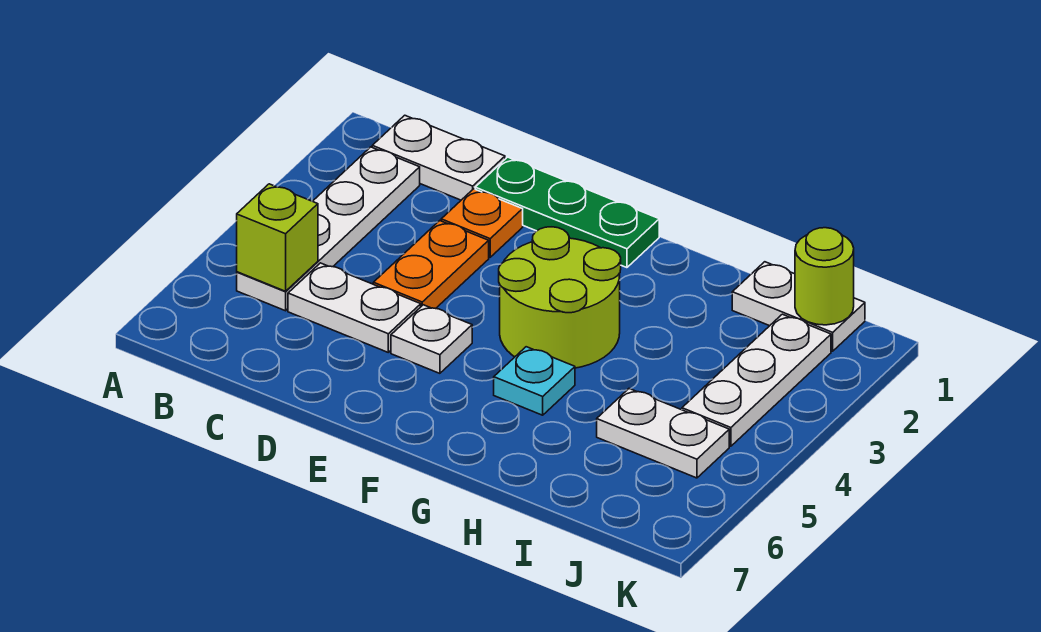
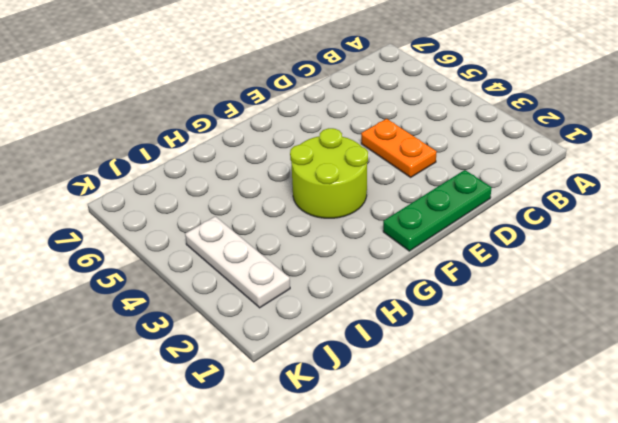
none -> white 1x2 plate [372,115,505,200]
none -> white 1x4 plate [237,147,420,311]
none -> white 1x2 plate [288,263,421,352]

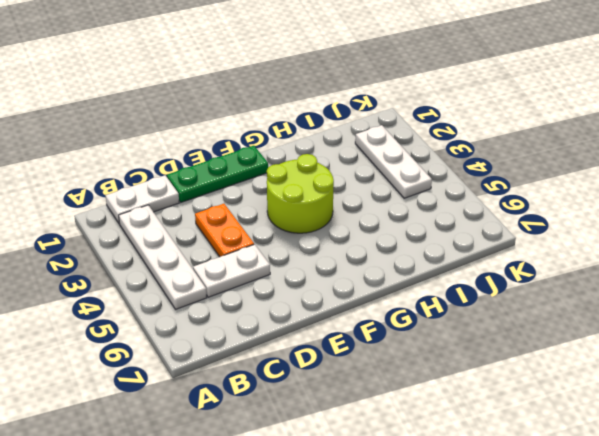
none -> orange 1x1 plate [441,189,523,257]
none -> white 1x1 plate [391,305,472,373]
none -> cyan 1x1 plate [494,347,575,415]

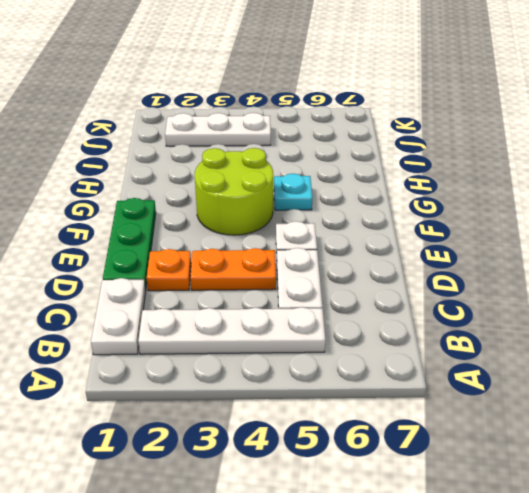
none -> white 1x2 plate [732,262,865,351]
none -> white 1x2 plate [597,389,729,478]
none -> lime 1x1 brick [237,184,318,291]

